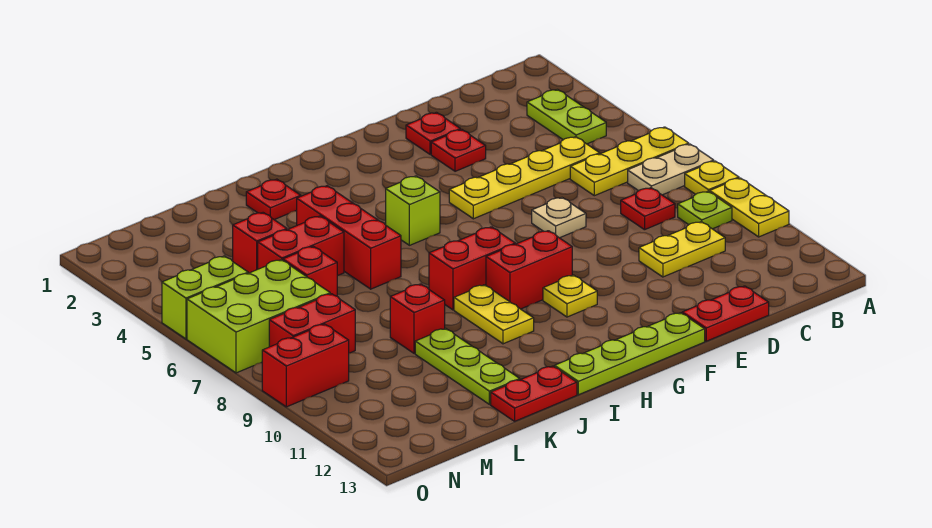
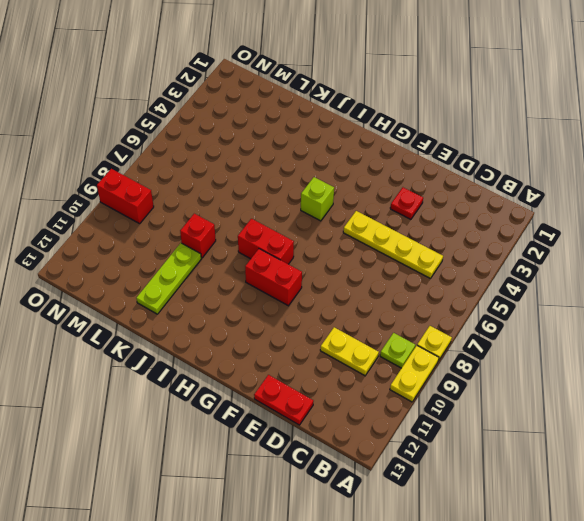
none -> yellow 1x3 plate [570,127,689,196]
none -> tan 1x2 plate [628,144,714,195]
none -> lime 1x2 plate [527,89,606,144]
none -> red 1x1 plate [621,188,675,230]

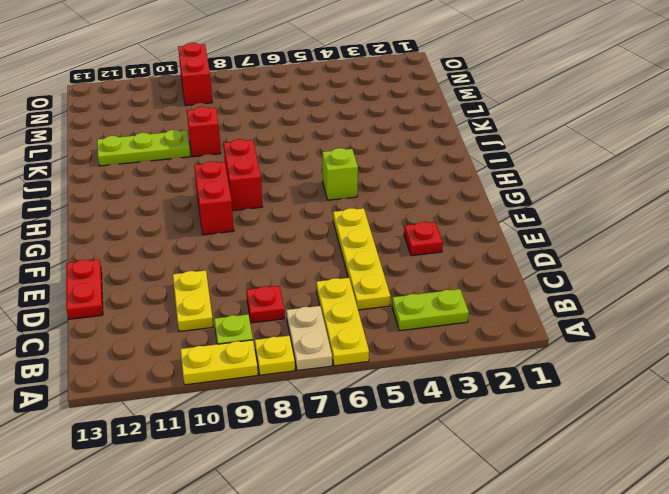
none -> red 1x1 plate [406,112,460,154]
none -> tan 1x1 plate [532,198,586,238]
none -> lime 1x4 plate [555,313,705,395]
none -> yellow 1x1 plate [543,275,597,317]

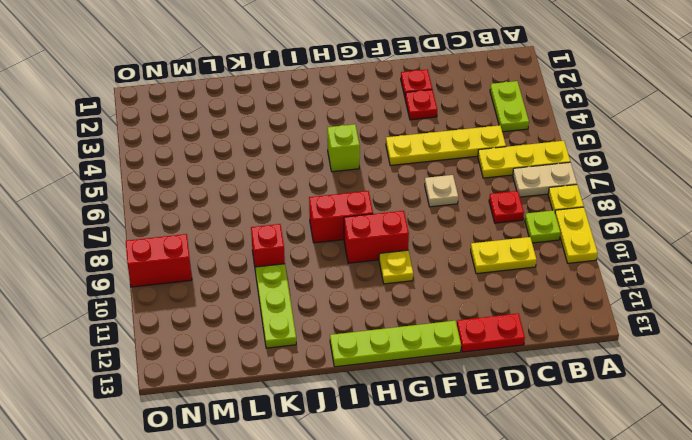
none -> yellow 1x2 plate [454,285,534,344]
none -> red 1x1 plate [246,179,301,220]
none -> red 1x3 brick [296,186,401,289]
none -> red 1x2 plate [491,366,577,421]

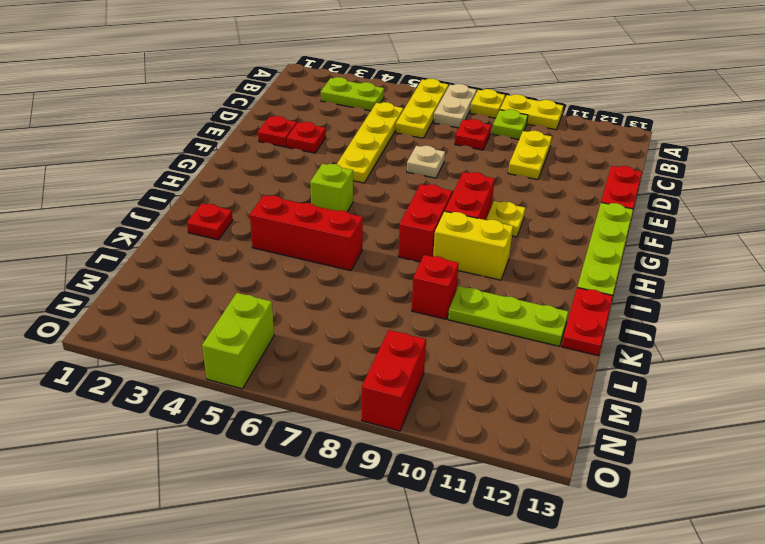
yellow 1x2 brick [433,211,513,280] -> yellow 1x2 plate [454,285,534,344]
none -> red 1x2 brick [258,216,344,276]
none -> red 1x1 brick [233,213,287,273]
none -> red 1x1 brick [283,246,337,296]
none -> lime 2x3 brick [187,260,330,373]

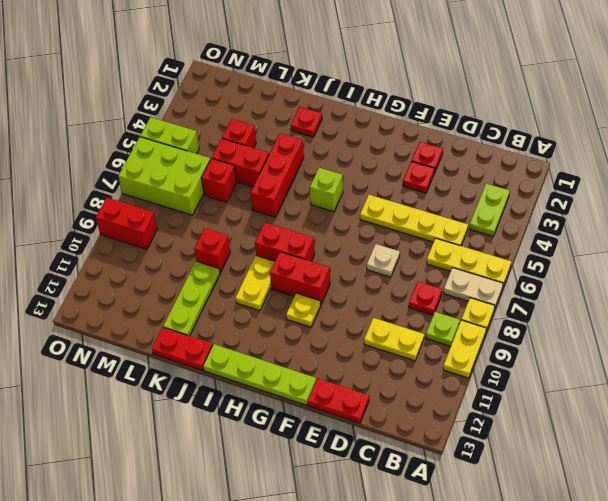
none -> red 1x2 brick [269,294,355,353]

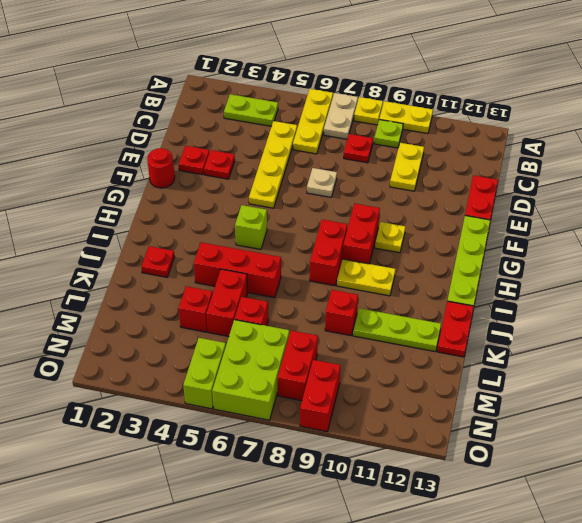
red 1x1 round brick [147,148,175,188] -> none

